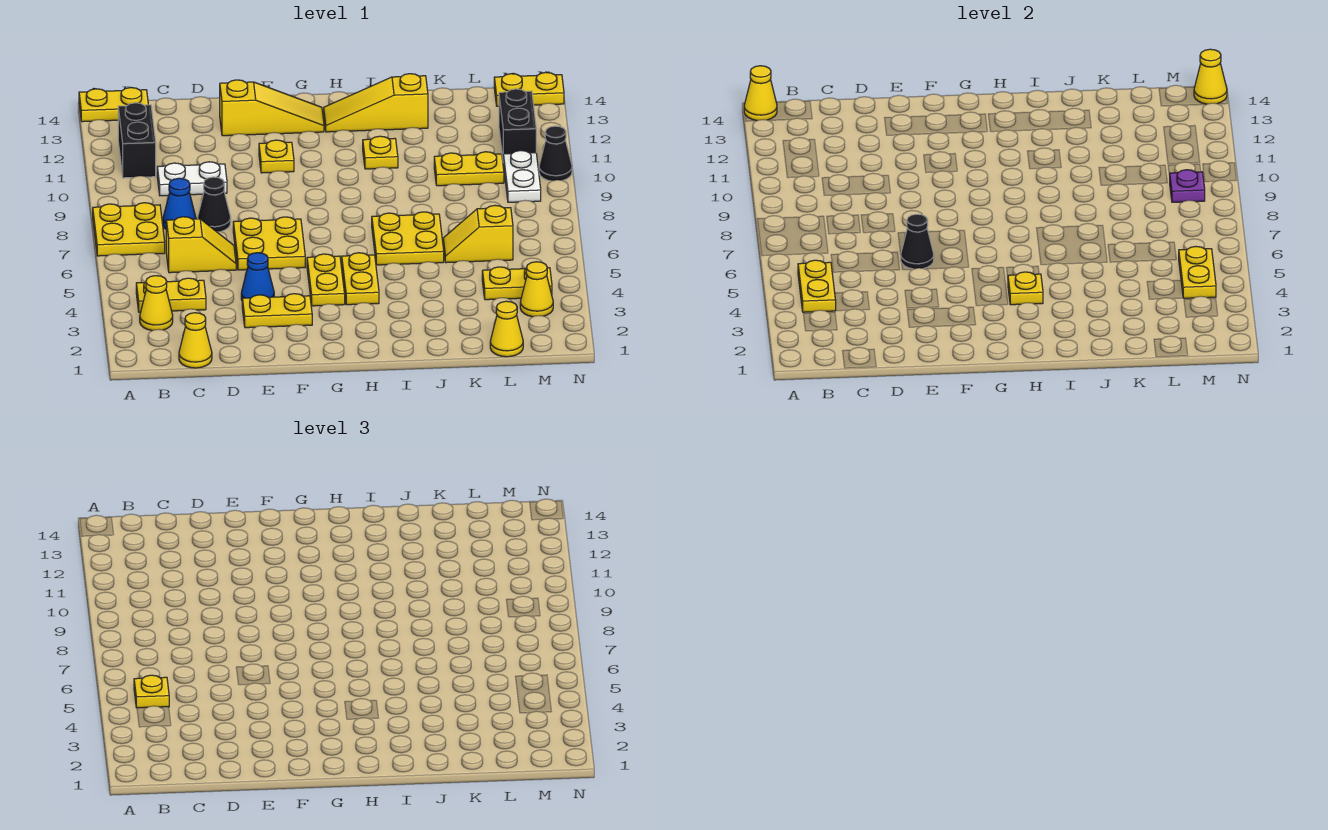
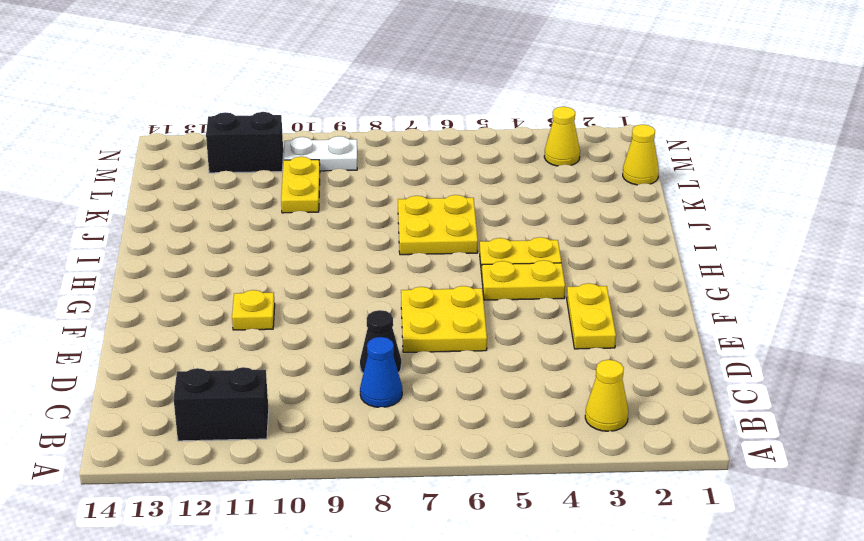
none -> yellow 2x2 plate [93,203,165,256]
none -> yellow 1x2 plate [79,88,148,122]
none -> yellow 1x2 plate [136,278,206,312]
none -> yellow 1x1 cone [179,313,212,368]

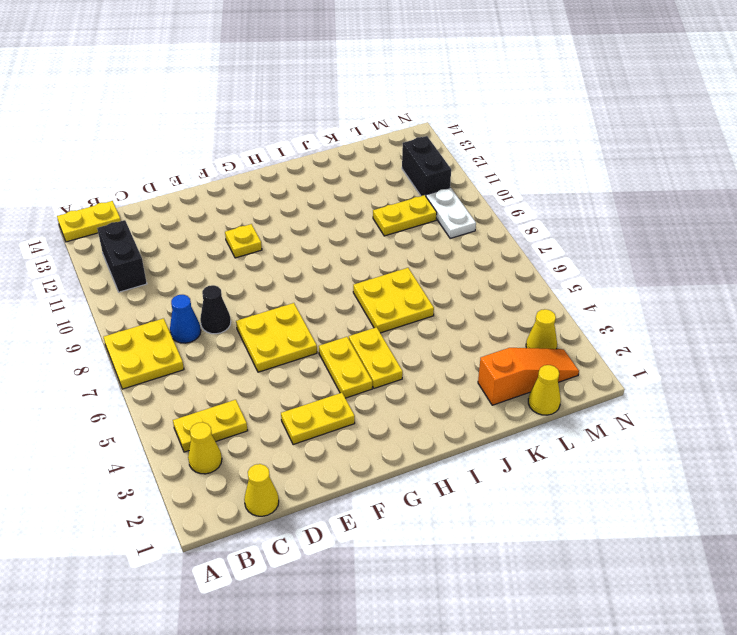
orange 1x3 slope [478,348,579,405] -> none
none -> yellow 1x2 slope [166,217,236,273]
none -> white 1x2 plate [157,162,227,196]
none -> blue 1x1 cone [241,253,274,300]
none -> yellow 1x3 slope [220,80,324,136]

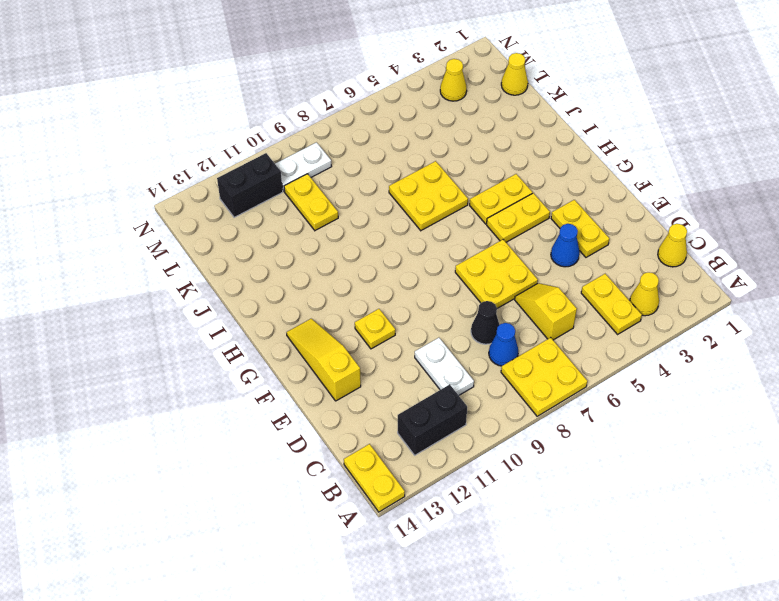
none -> yellow 1x3 slope [324,74,428,132]
none -> yellow 1x1 plate [363,136,398,169]
none -> yellow 1x2 slope [443,205,513,263]
none -> yellow 1x2 plate [482,267,552,300]

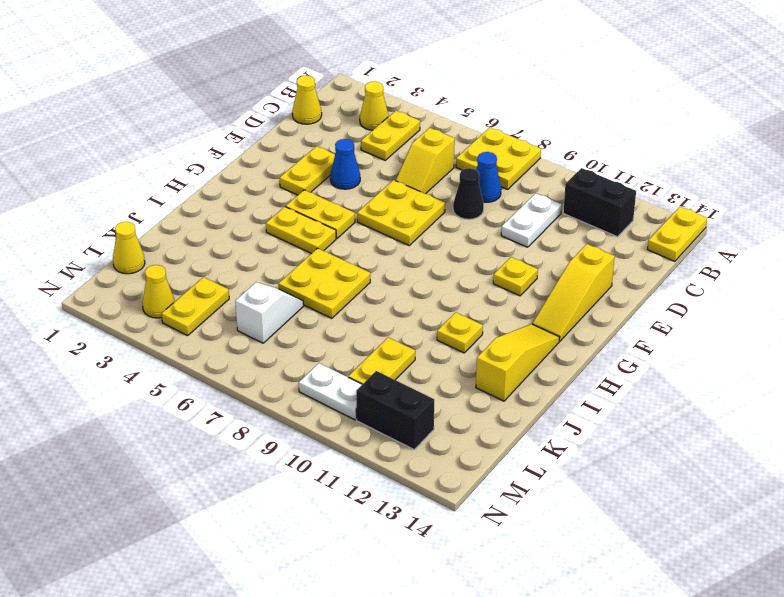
white 1x2 slope [235,282,304,343] -> yellow 1x2 slope [443,205,513,263]
none -> yellow 1x2 plate [494,72,564,106]
none -> black 1x1 cone [539,126,572,181]
none -> yellow 1x1 cone [744,66,777,120]
none -> yellow 1x2 plate [798,260,836,312]

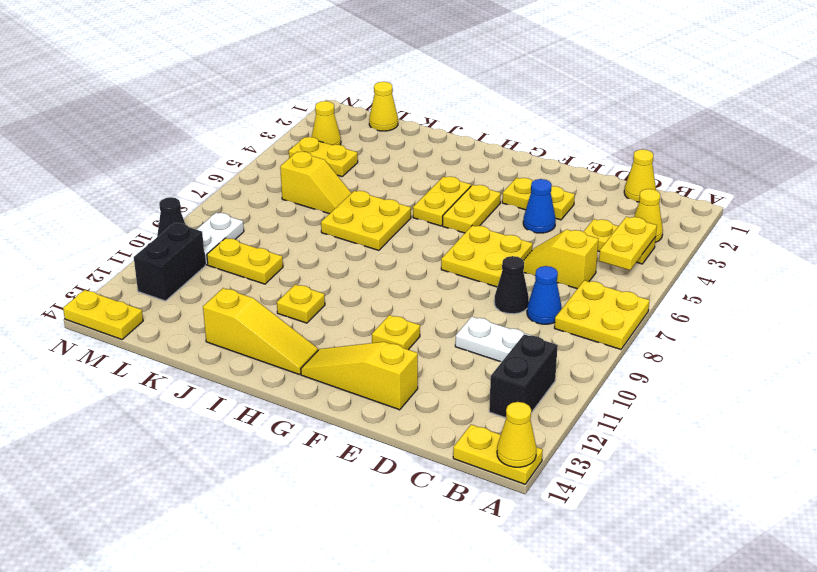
none -> black 1x1 cone [901,214,934,269]
none -> yellow 1x1 plate [1008,272,1043,305]
none -> yellow 1x2 plate [1179,246,1216,298]
none -> purple 1x1 plate [1170,170,1205,202]

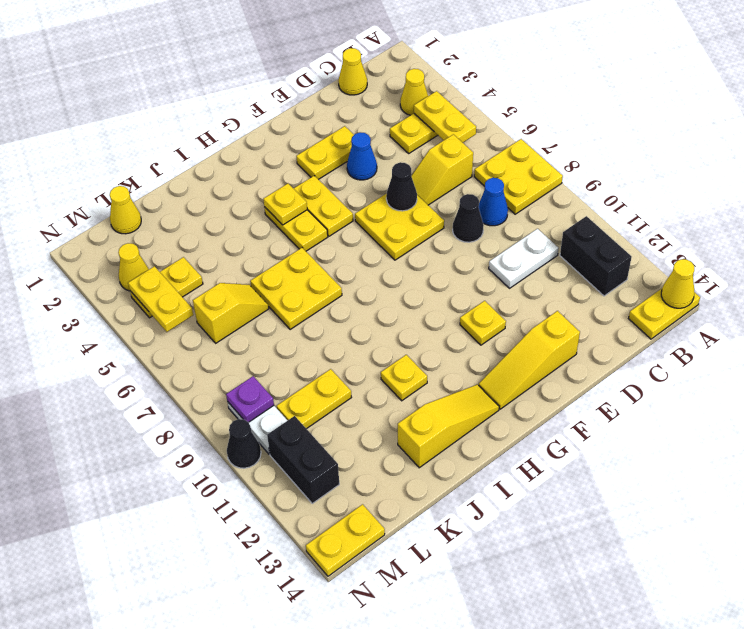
none -> yellow 1x1 cone [1194,49,1227,104]
none -> yellow 1x1 plate [134,675,169,708]

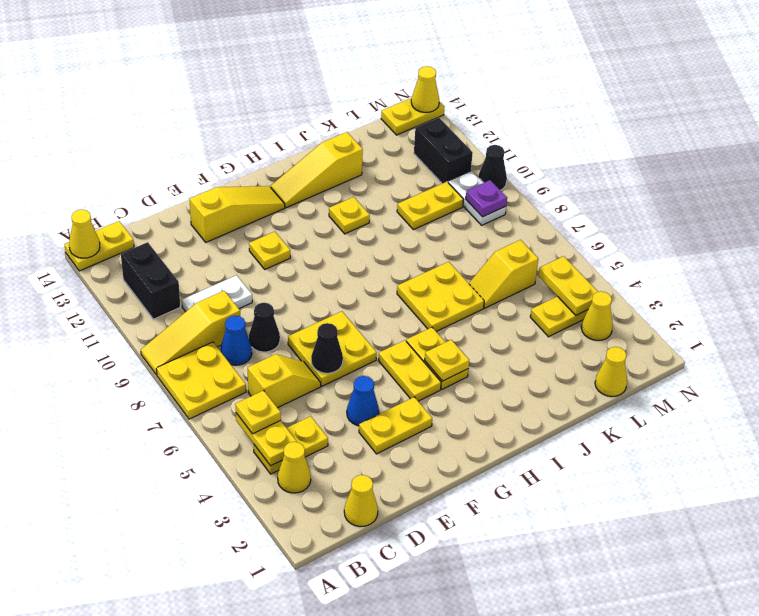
yellow 1x3 slope [141,291,240,375] -> none

